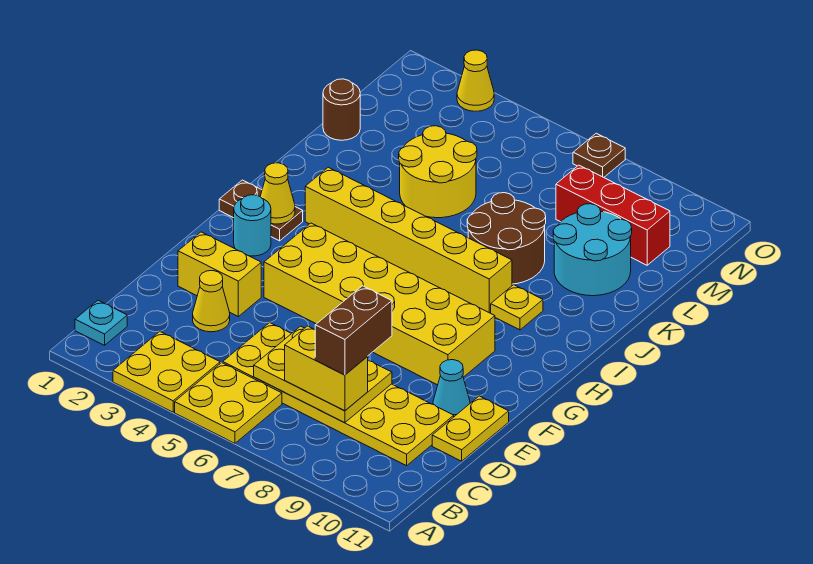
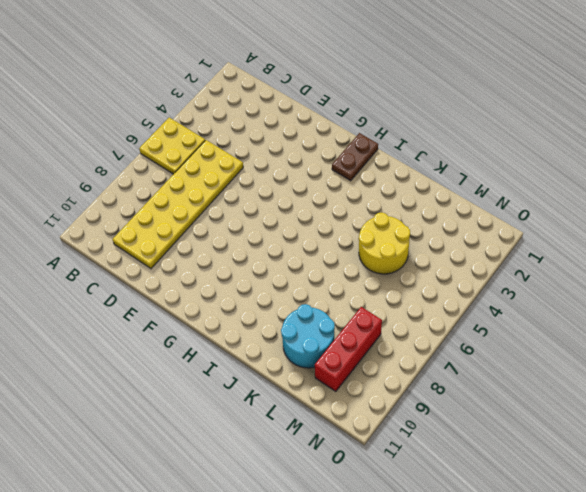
none -> yellow 2x2 plate [113,332,220,412]
none -> cyan 1x1 plate [75,300,127,345]
none -> yellow 1x1 cone [193,271,230,332]

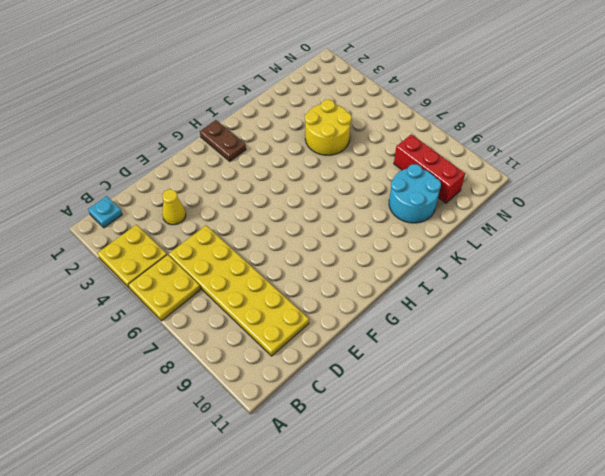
none -> yellow 1x2 plate [432,396,509,461]
none -> yellow 1x2 brick [178,232,261,316]
none -> cyan 1x1 cone [433,360,470,417]

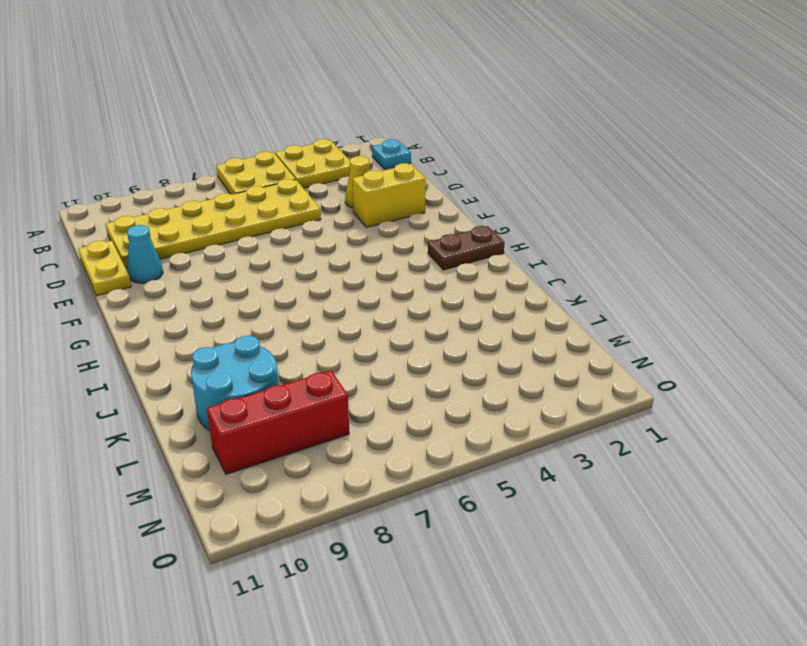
none -> yellow 2x6 brick [264,223,495,385]
none -> cyan 1x1 round brick [234,195,271,256]
none -> yellow 1x6 brick [305,167,512,313]

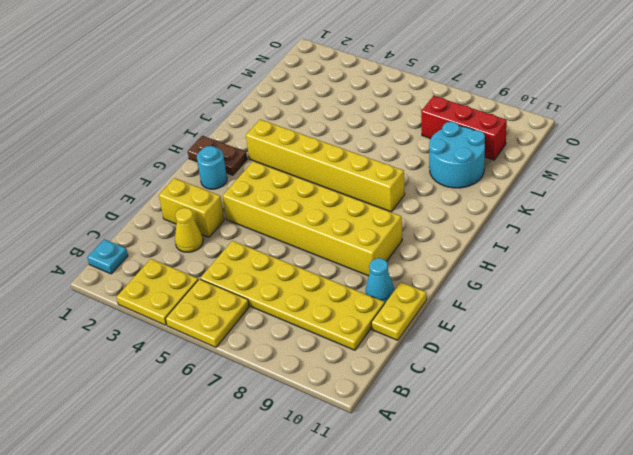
none -> yellow 1x1 plate [491,285,543,330]
none -> brown 2x2 round brick [467,193,546,284]
none -> yellow 2x2 round brick [399,126,477,218]

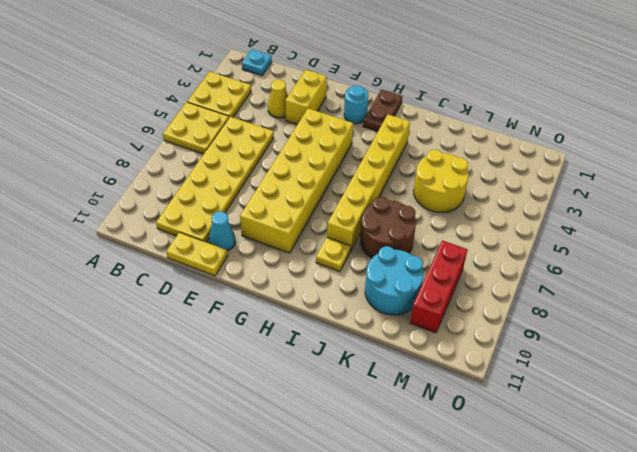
none -> brown 1x1 round brick [323,79,360,140]
none -> yellow 1x1 cone [457,50,494,111]
none -> brown 1x1 plate [573,133,625,177]

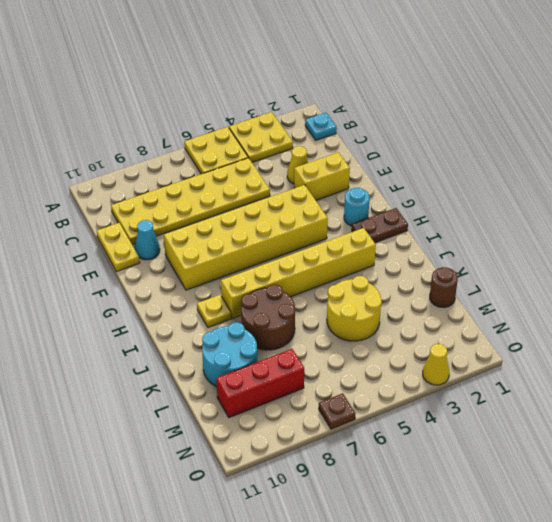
none -> yellow 2x3 plate [254,326,392,423]
none -> yellow 1x1 cone [260,163,295,224]
none -> yellow 1x2 brick [285,326,368,411]

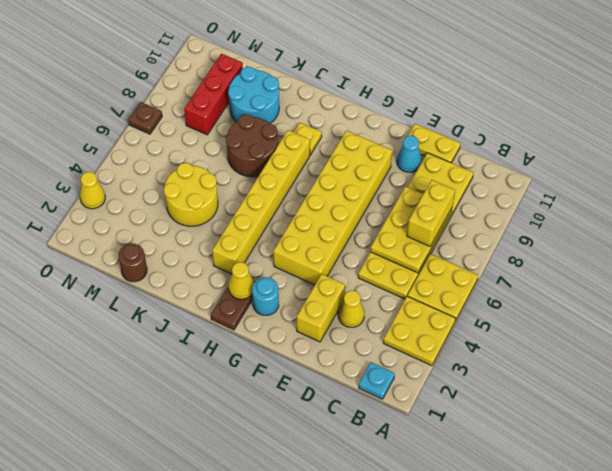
none -> brown 1x2 brick [315,286,392,375]

